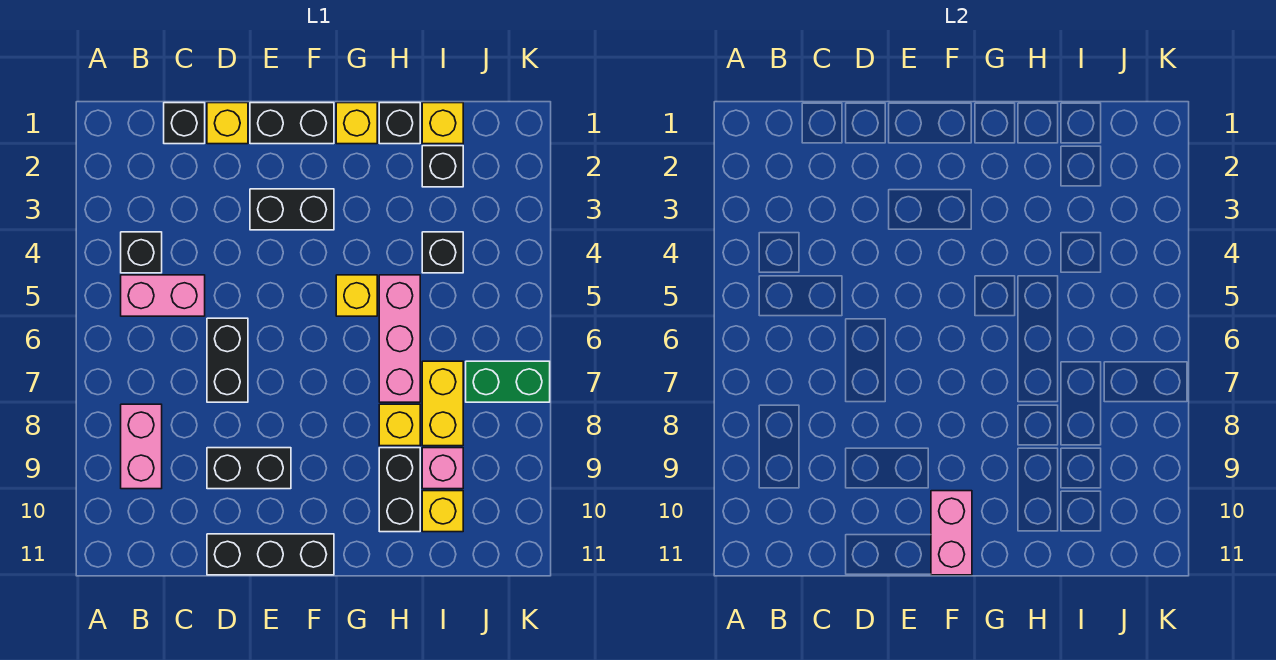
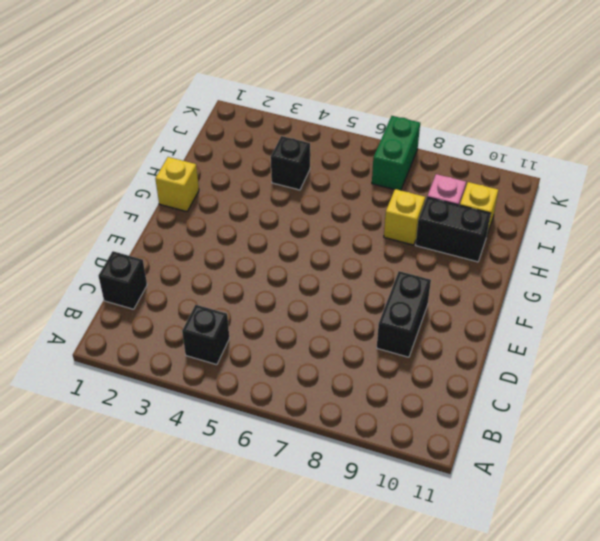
none -> pink 1x2 brick [121,275,205,316]
none -> pink 1x2 brick [121,404,162,489]
none -> yellow 1x1 brick [207,103,248,144]

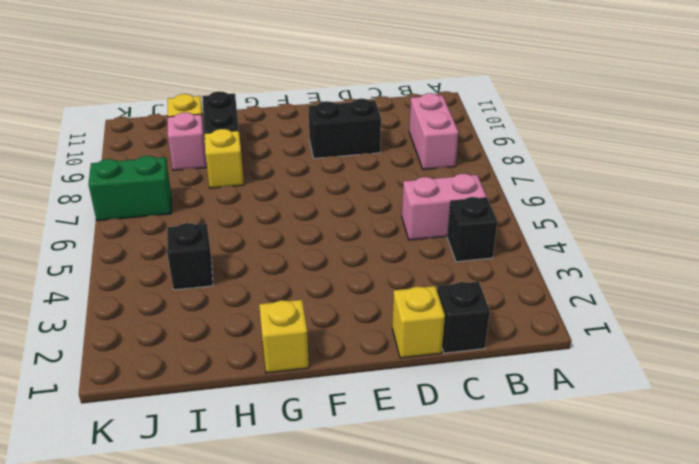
none -> black 1x2 brick [207,318,248,402]
none -> black 1x3 brick [207,534,334,575]
none -> black 1x2 brick [250,103,334,144]

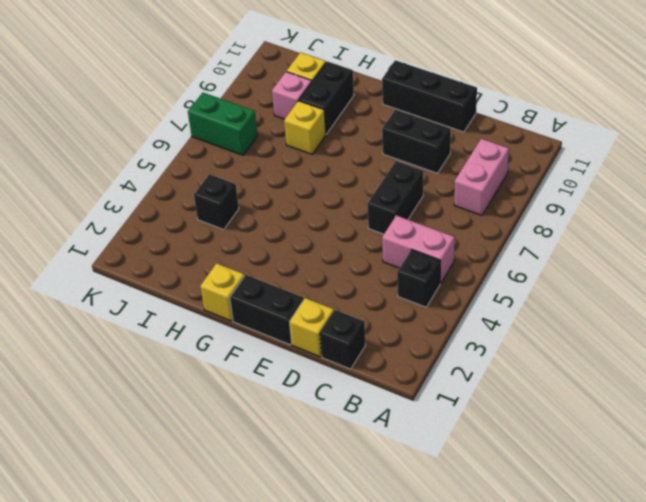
none -> black 1x2 brick [250,189,334,230]
none -> yellow 1x1 brick [336,275,377,316]
none -> black 1x1 brick [379,103,420,144]

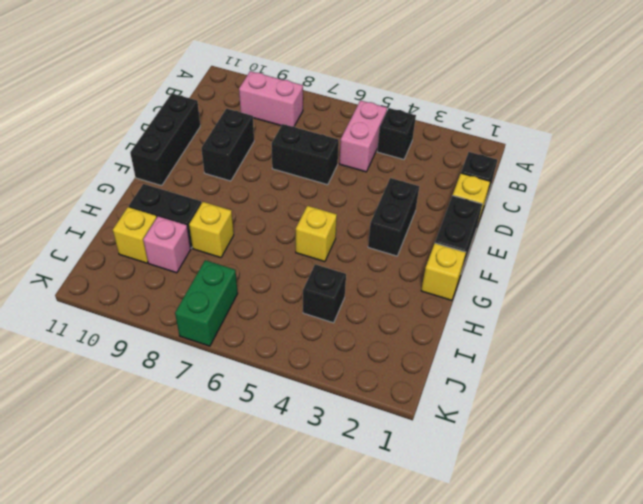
none -> black 1x1 brick [379,103,420,144]
none -> pink 1x3 brick [379,275,420,402]
none -> yellow 1x1 brick [422,103,463,144]

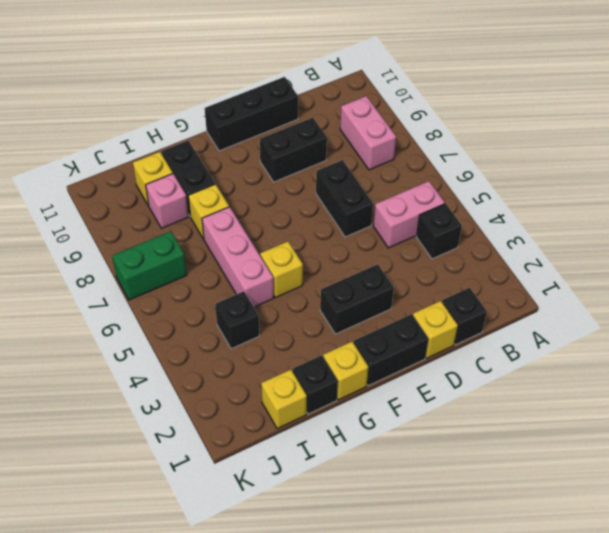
none -> black 1x1 brick [422,146,463,187]
none -> yellow 1x2 brick [422,361,463,446]
none -> pink 1x2 brick [931,491,972,575]

